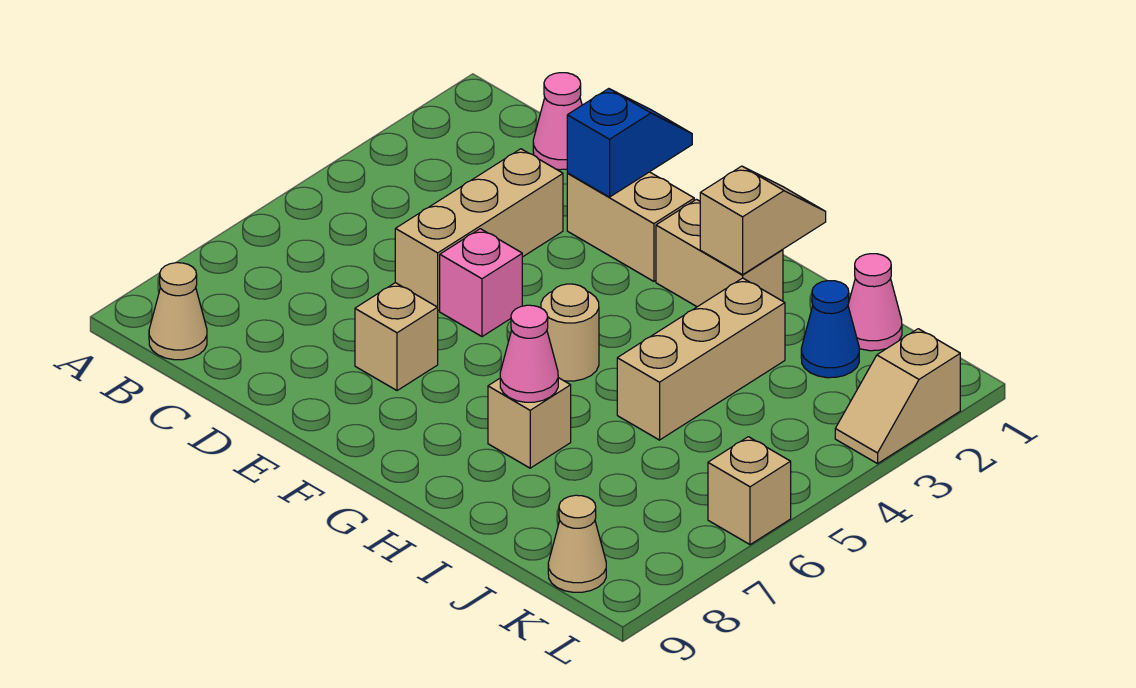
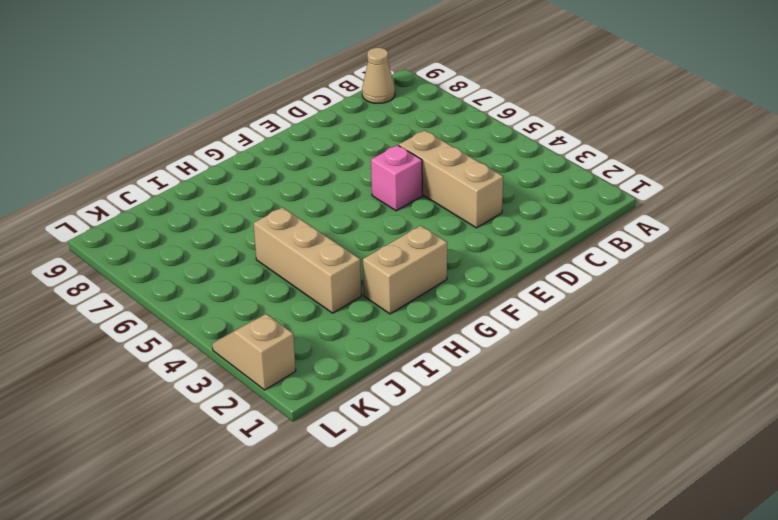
none -> pink 1x1 cone [533,73,582,170]
none -> tan 1x2 brick [567,172,694,281]
none -> tan 1x1 brick [355,283,438,391]

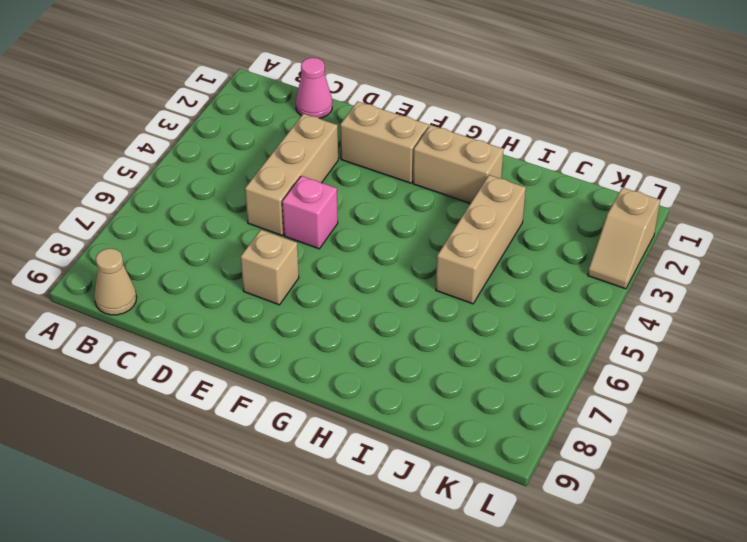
none -> tan 1x1 round brick [541,284,599,381]
none -> tan 1x1 brick [488,378,571,468]
none -> pink 1x1 cone [848,254,902,351]

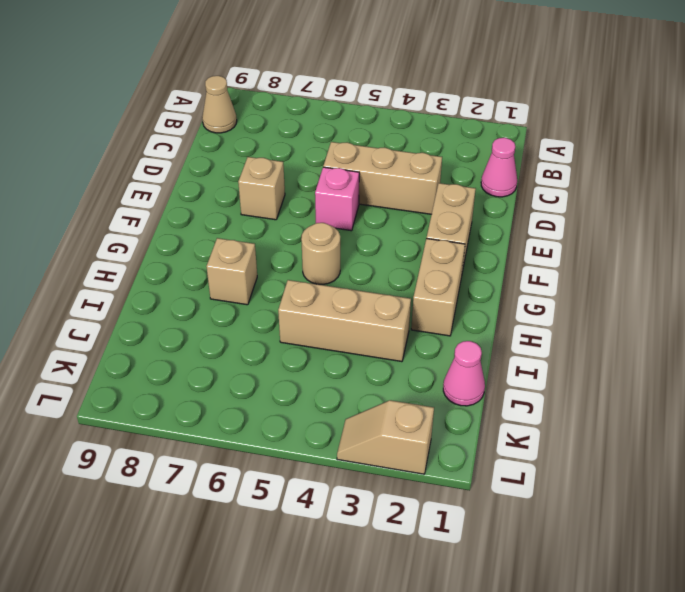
none -> blue 1x1 cone [801,281,859,378]
none -> tan 1x1 cone [548,495,606,592]
none -> tan 1x1 brick [708,437,791,545]

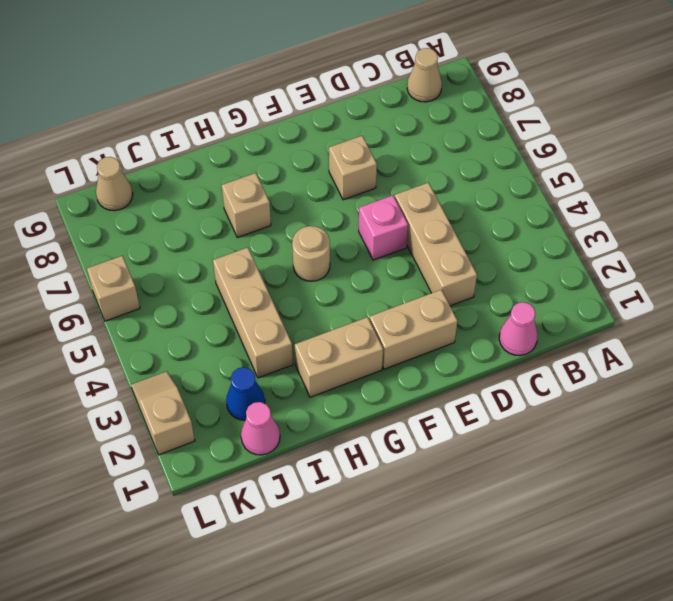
none -> blue 1x2 slope [567,89,692,197]
none -> tan 1x2 slope [700,166,826,275]
none -> pink 1x1 cone [500,305,558,402]

